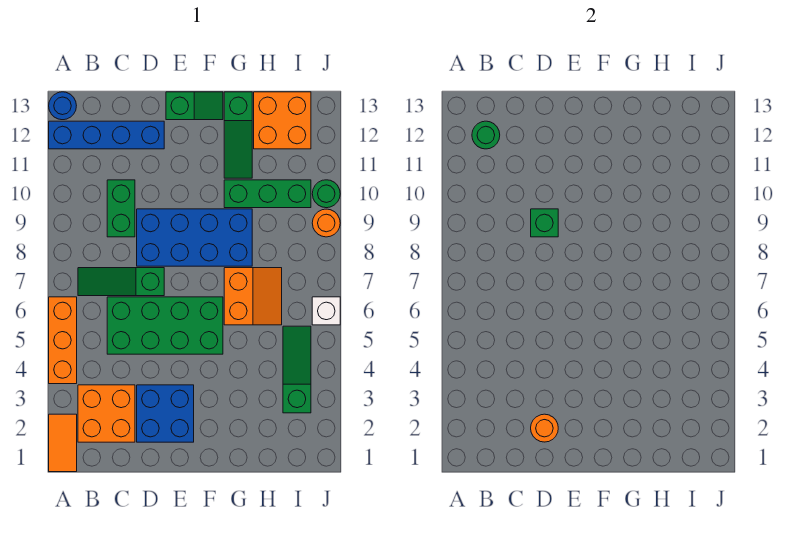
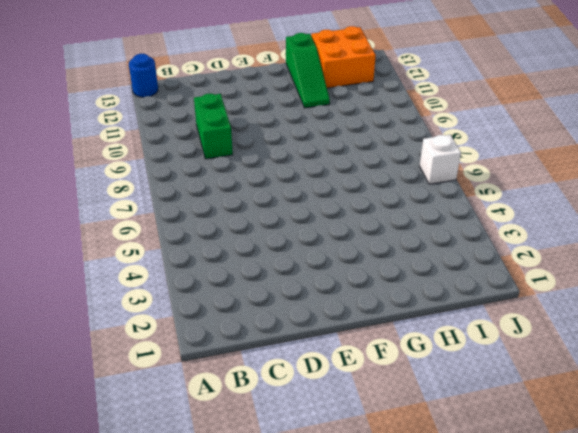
none -> orange 1x2 tile [49,414,77,472]
none -> orange 1x3 brick [49,297,77,384]
none -> blue 1x4 brick [49,121,164,149]

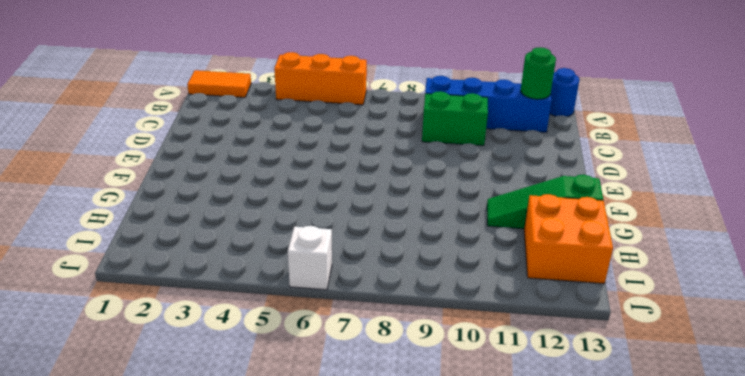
blue 1x4 brick [425,76,552,132] -> blue 1x4 brick turned to [49,121,164,149]
none -> orange 2x2 brick [78,385,135,442]
none -> green 1x3 slope [78,268,164,296]
none -> green 2x4 brick [107,297,223,354]

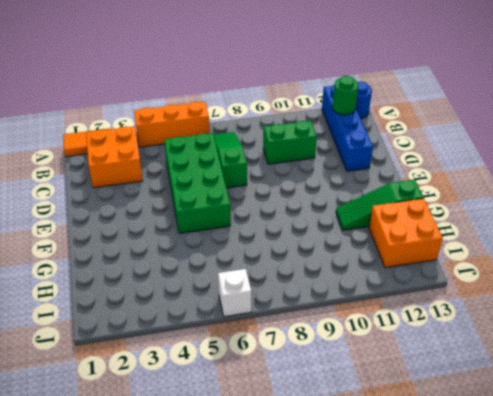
none -> blue 2x2 brick [137,385,194,442]
none -> blue 2x4 brick [137,209,252,266]
none -> green 1x2 slope [166,92,223,120]

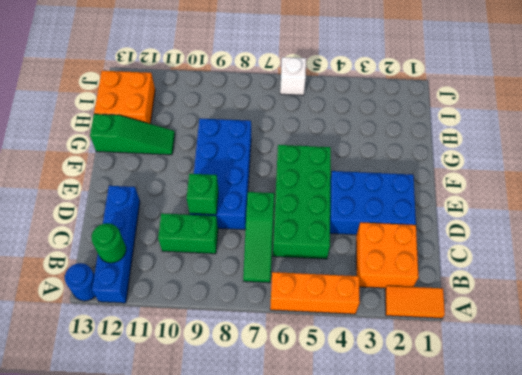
blue 2x3 brick [330,171,416,235] -> blue 2x2 brick [137,385,194,442]
none -> green 1x2 slope [166,92,223,120]
none -> orange 2x2 slope [224,268,282,325]
none -> green 1x3 brick [224,180,311,208]

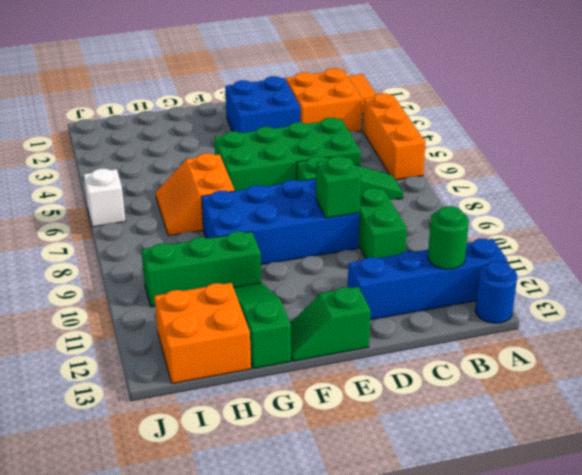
none -> green 1x3 slope [283,326,311,413]
none -> orange 1x1 round brick [312,209,340,237]
none -> green 1x1 round brick [312,180,340,208]

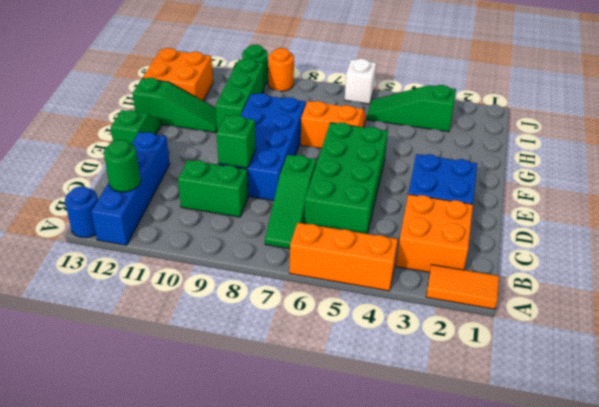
none -> orange 1x1 round brick [531,414,558,442]

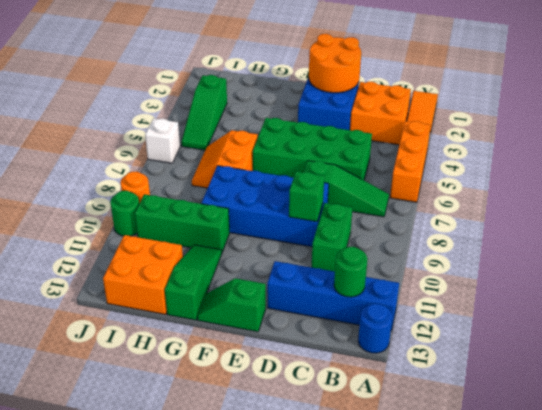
orange 2x2 round brick [309,34,361,93] -> orange 1x1 round brick [531,414,558,442]

